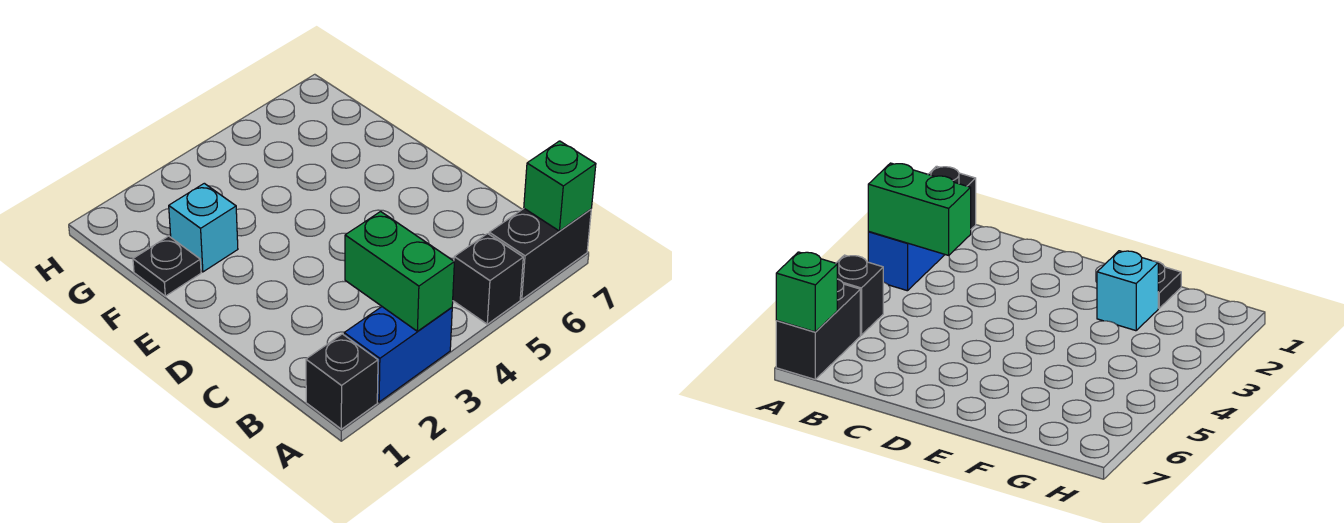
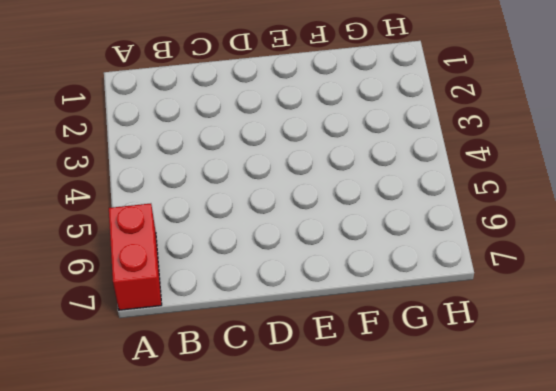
red 1x2 brick [109,204,162,310] -> black 1x2 brick [489,209,591,299]
none -> black 1x1 brick [306,334,378,429]
none -> blue 1x2 brick [344,307,452,402]

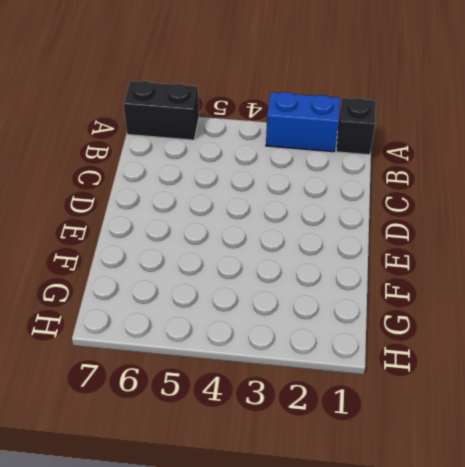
none -> black 1x1 brick [453,234,523,324]
none -> black 1x1 plate [133,236,201,296]

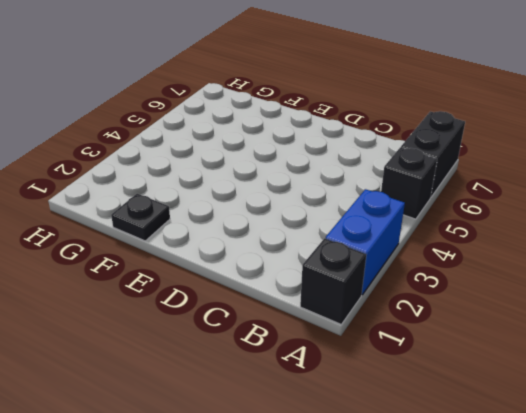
none -> cyan 1x1 brick [169,183,238,272]
none -> green 1x2 brick [345,211,454,331]

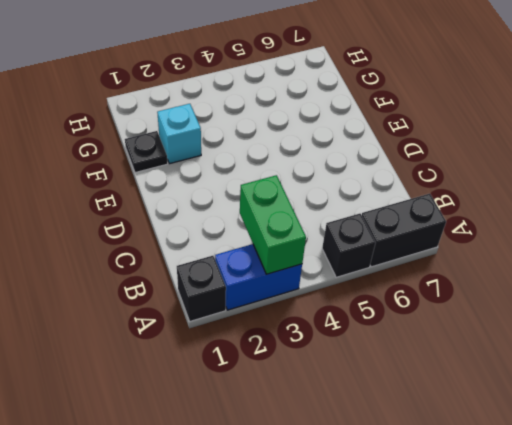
none -> green 1x1 brick [524,141,596,231]

